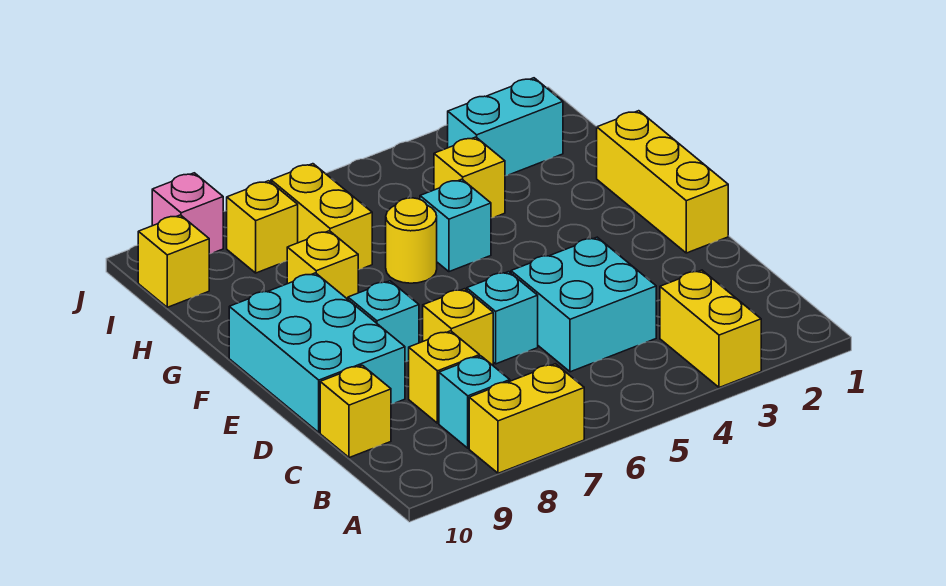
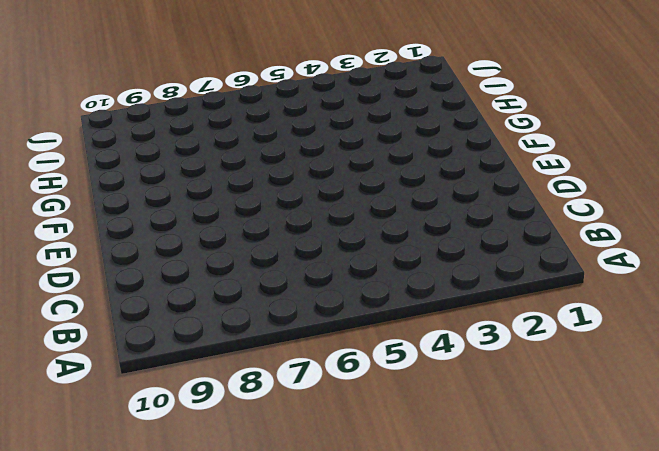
none -> yellow 1x2 brick [660,270,761,388]
none -> yellow 1x2 brick [469,364,584,473]
none -> cyan 1x1 brick [439,356,510,448]

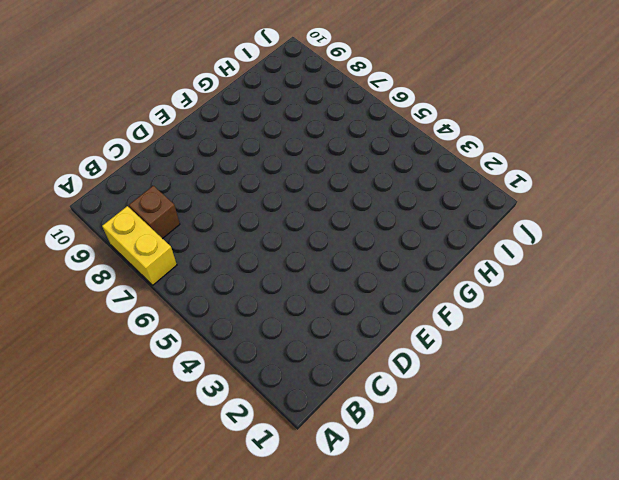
brown 1x1 brick [129,186,180,239] -> cyan 1x1 brick [439,356,510,448]
none -> yellow 1x2 brick [660,270,761,388]
none -> cyan 2x2 brick [511,237,656,372]
none -> yellow 1x1 brick [409,331,480,423]

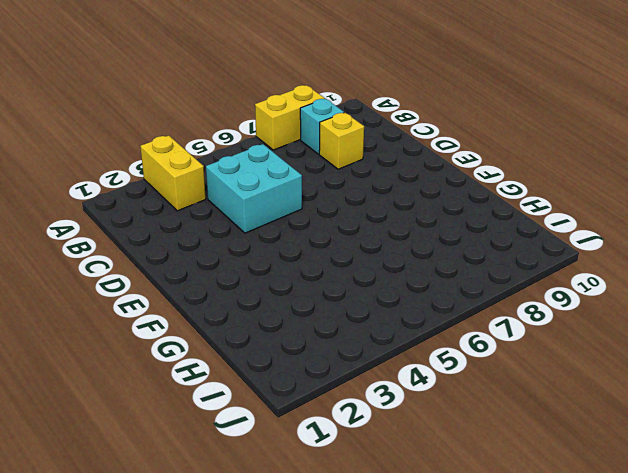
none -> yellow 1x1 brick [320,365,391,458]
none -> cyan 1x1 brick [467,272,538,364]
none -> yellow 1x1 brick [423,289,493,365]

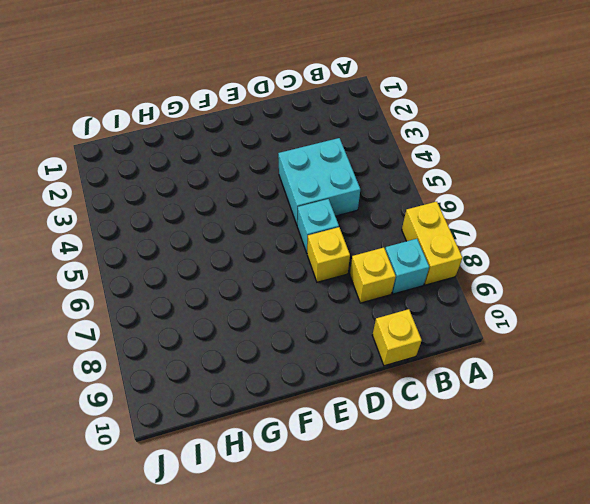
none -> yellow 1x2 brick [660,270,761,388]
none -> cyan 2x3 brick [229,273,405,432]
none -> yellow 1x3 brick [597,111,728,253]

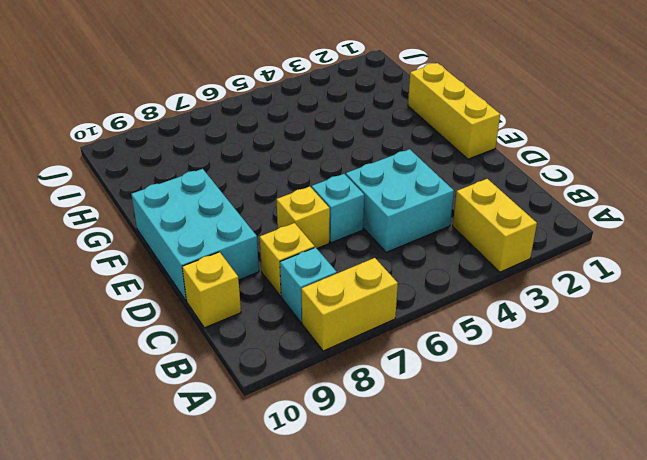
none -> cyan 1x1 brick [348,281,419,362]
none -> cyan 1x1 brick [420,179,491,272]
none -> yellow 1x1 round brick [386,198,437,283]

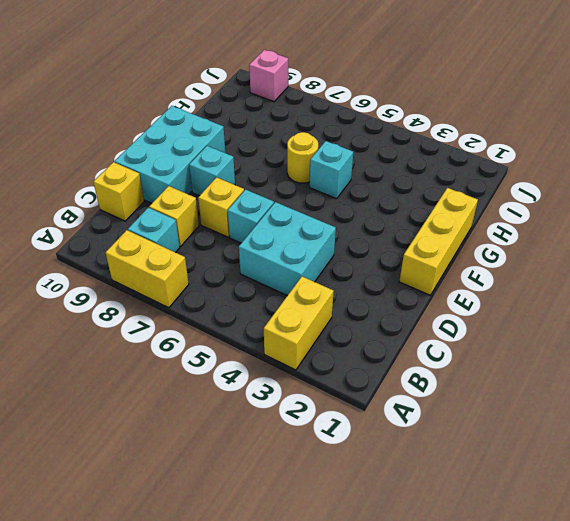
none -> yellow 1x1 brick [287,231,358,299]
none -> yellow 1x1 brick [434,137,505,218]
none -> yellow 1x2 brick [271,164,372,270]

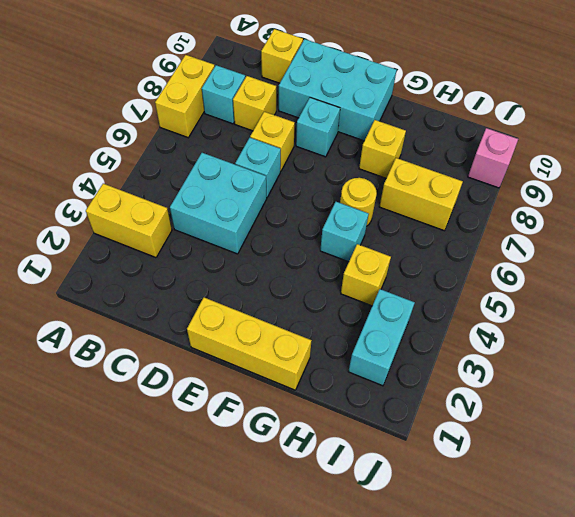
none -> yellow 1x1 brick [227,181,298,273]
none -> yellow 1x1 brick [138,215,209,307]

